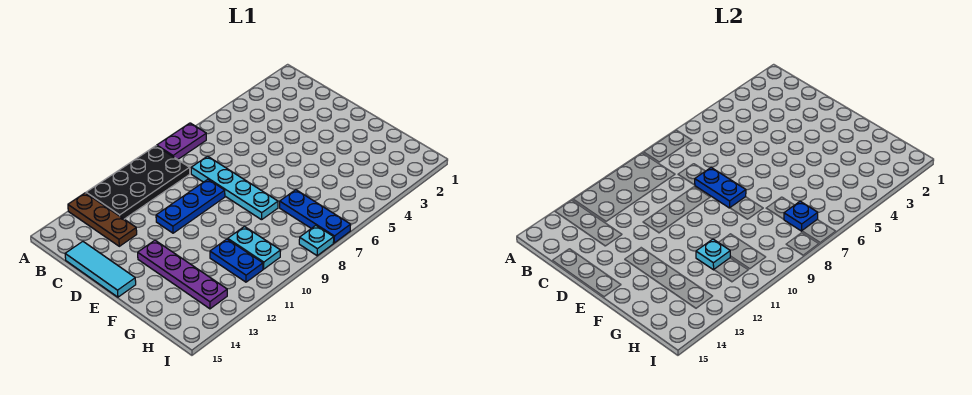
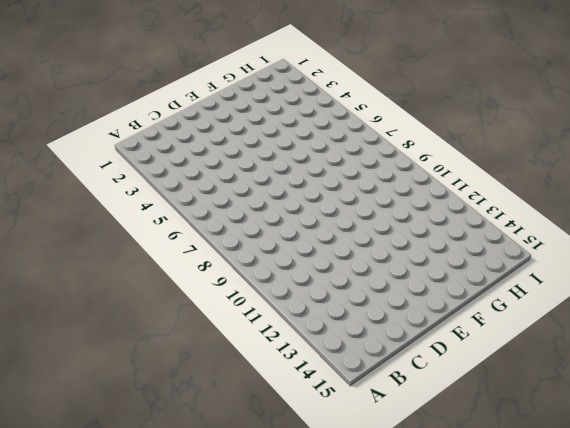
none -> purple 1x2 plate [157,123,206,160]
none -> black 2x4 plate [86,146,190,219]
none -> brown 1x3 plate [68,193,137,246]

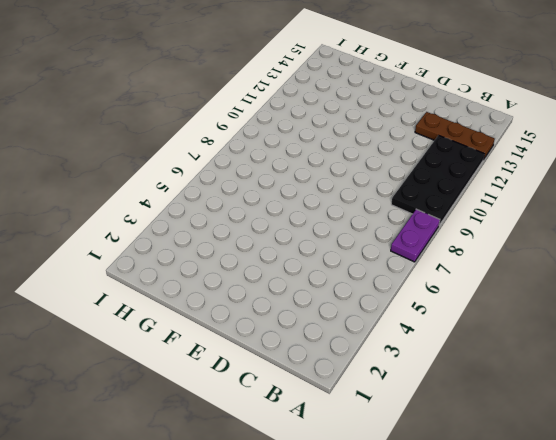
none -> cyan 1x4 plate [191,156,278,220]
none -> cyan 1x3 tile [65,242,136,297]
none -> blue 1x3 plate [156,179,225,233]

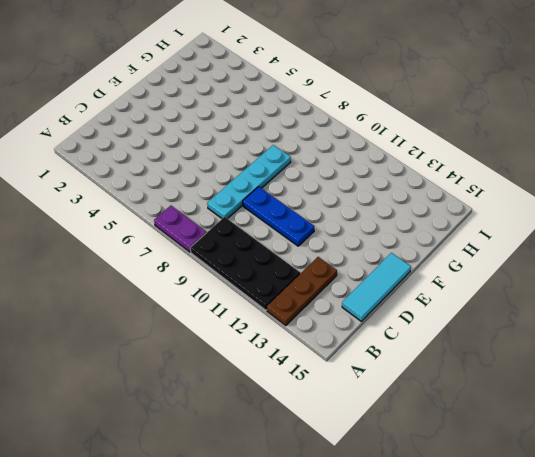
none -> purple 1x4 plate [138,240,227,309]
none -> blue 1x3 plate [280,190,351,243]
none -> cyan 1x2 plate [228,227,281,269]

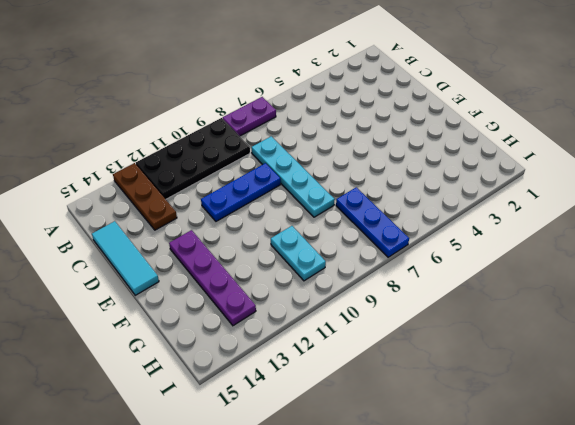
none -> blue 1x2 plate [210,239,263,282]
none -> cyan 1x1 plate [299,226,334,256]
none -> blue 1x2 plate [695,168,746,208]

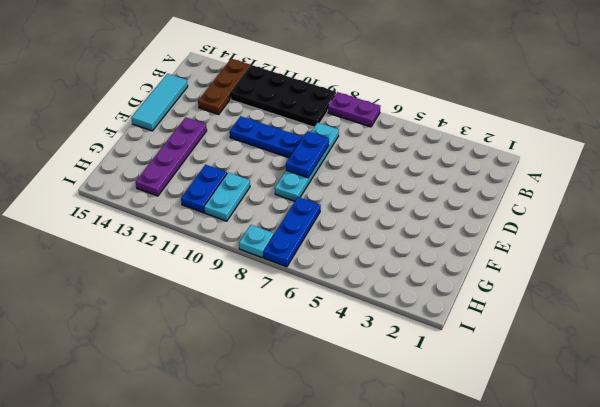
none -> cyan 1x1 plate [696,239,730,270]
none -> blue 1x1 plate [784,201,818,231]

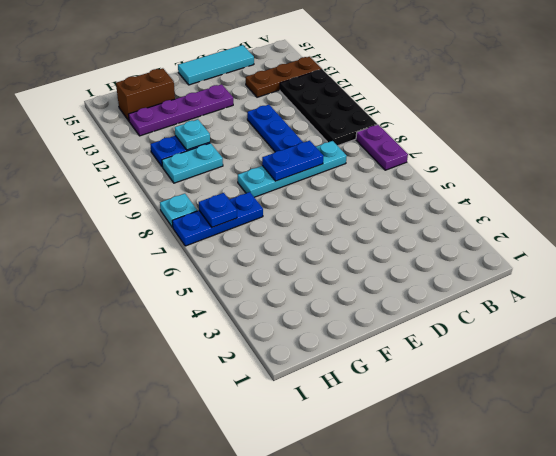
brown 1x2 brick [116,68,175,121] -> none

